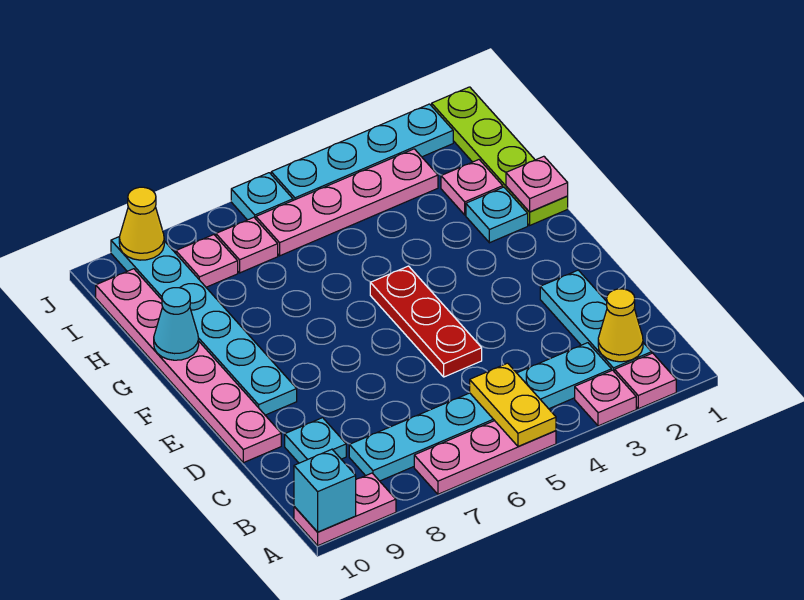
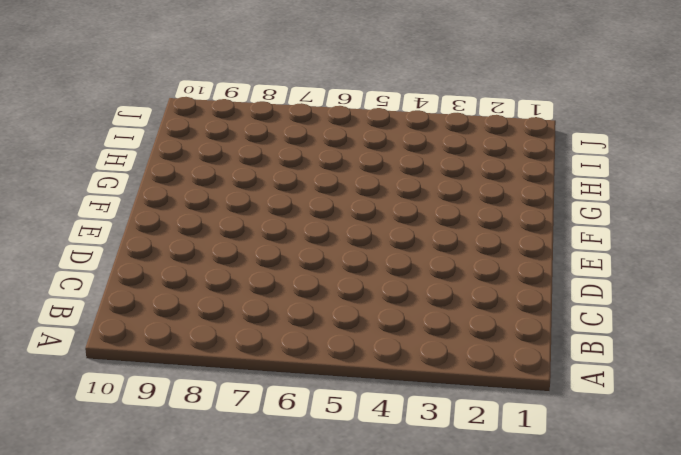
none -> pink 1x1 plate [615,353,676,409]
none -> pink 1x1 plate [575,370,636,426]
none -> pink 1x3 plate [414,421,556,494]

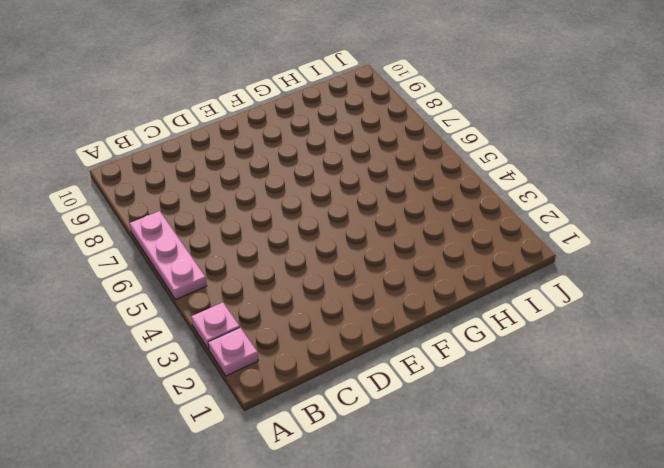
none -> pink 1x2 plate [294,473,396,546]
none -> cyan 1x3 plate [540,270,652,372]
none -> cyan 1x6 plate [349,343,611,481]

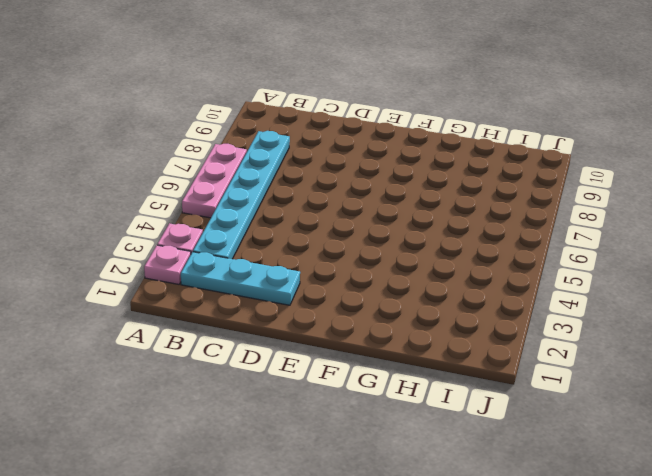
none -> pink 1x2 plate [294,473,396,546]
none -> cyan 1x1 plate [285,418,346,463]
none -> red 1x3 plate [370,266,482,377]

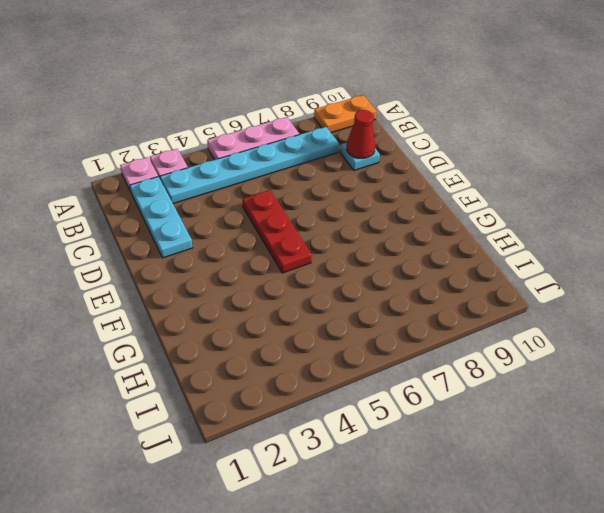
orange 1x2 plate [314,95,377,133] -> pink 1x2 plate [294,473,396,546]
red 1x1 cone [346,110,375,159] -> none
none -> pink 1x6 plate [96,269,281,463]
none -> cyan 1x6 plate [111,237,297,415]
none -> lime 1x4 plate [432,87,568,225]

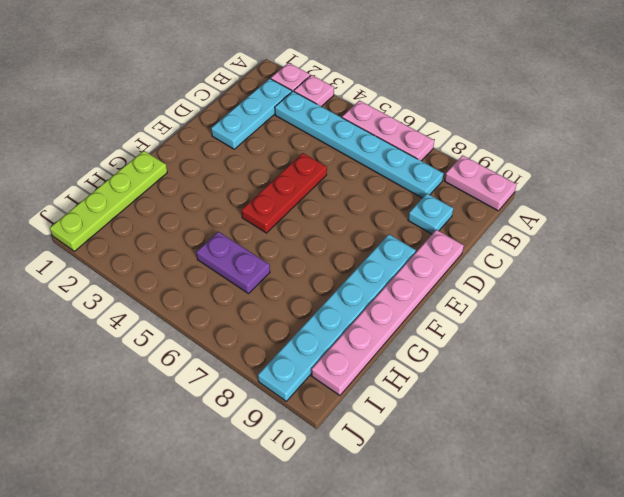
purple 1x2 plate [196,232,270,294] -> none
none -> cyan 1x1 plate [466,187,528,243]
none -> pink 1x1 plate [441,160,503,215]
none -> pink 1x4 plate [256,149,438,256]

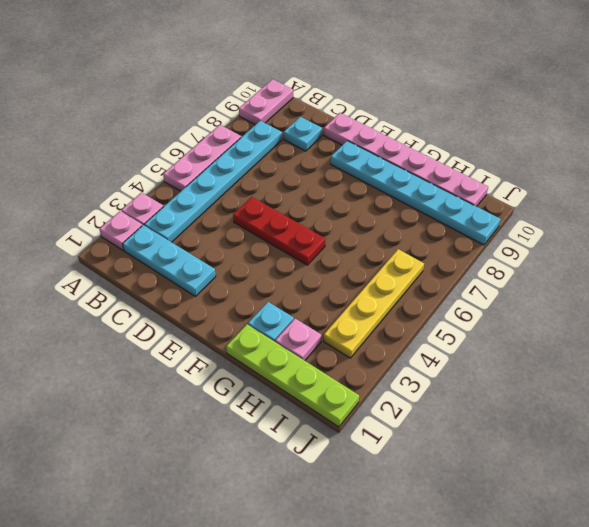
yellow 1x4 plate [324,249,424,358] -> pink 1x4 plate [256,149,438,256]
none -> pink 1x1 plate [216,217,278,273]
none -> pink 1x1 plate [176,235,238,287]
none -> cyan 1x4 plate [271,104,453,200]

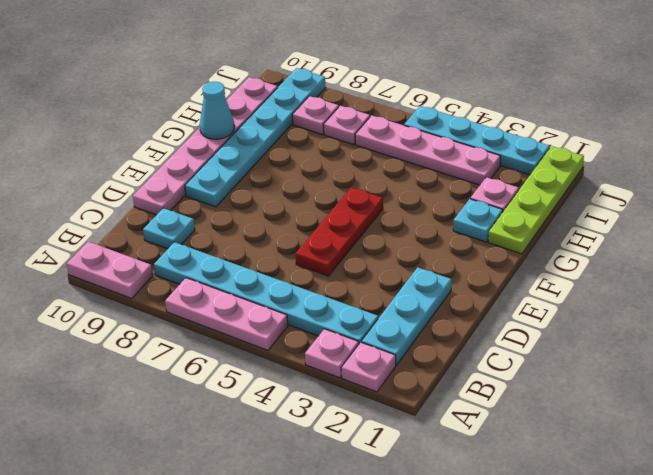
none -> cyan 1x1 plate [231,173,293,220]
none -> yellow 1x2 plate [470,363,556,446]
none -> cyan 1x1 brick [294,449,356,532]

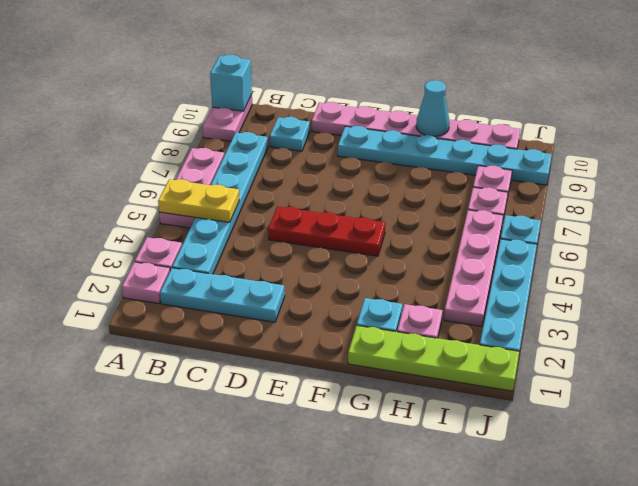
none -> yellow 1x1 cone [598,289,643,362]
none -> pink 1x1 plate [506,156,568,212]
none -> yellow 1x1 cone [119,187,164,260]

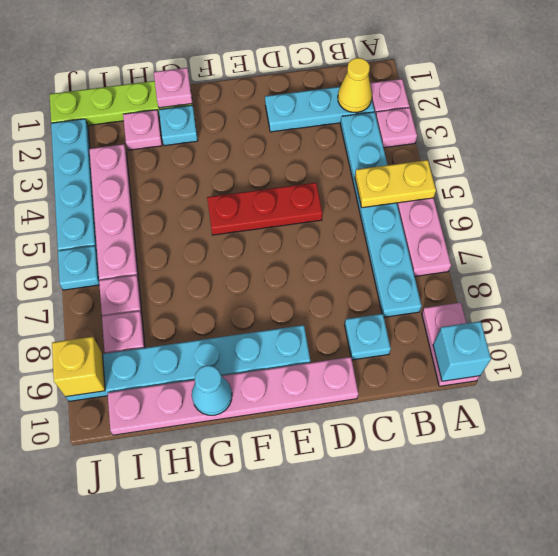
yellow 1x1 brick [52,337,105,397] -> yellow 1x1 cone [119,187,164,260]

